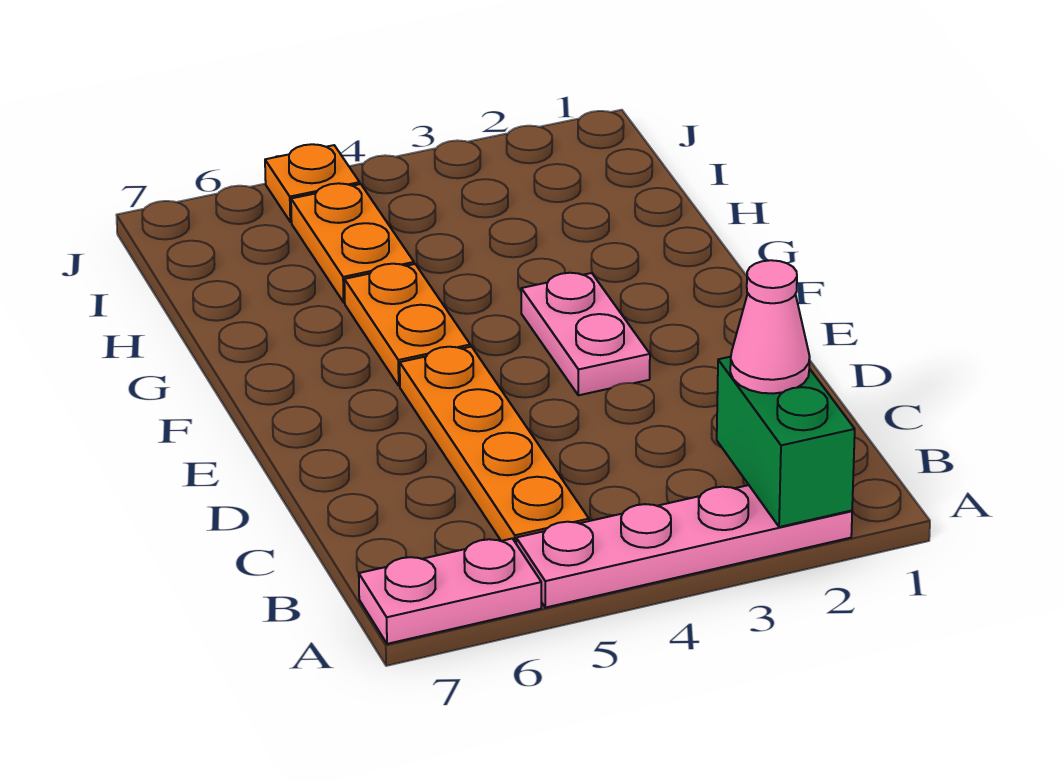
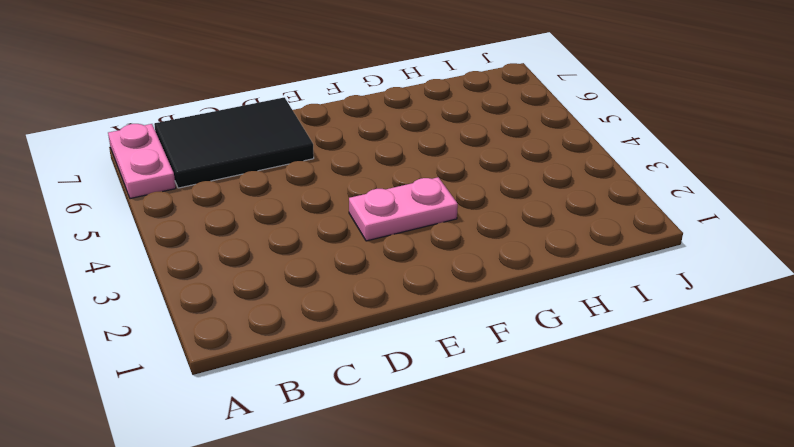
black 2x3 tile [154,97,314,188] -> none
none -> pink 1x4 plate [516,485,852,608]
none -> orange 1x4 plate [400,347,589,543]

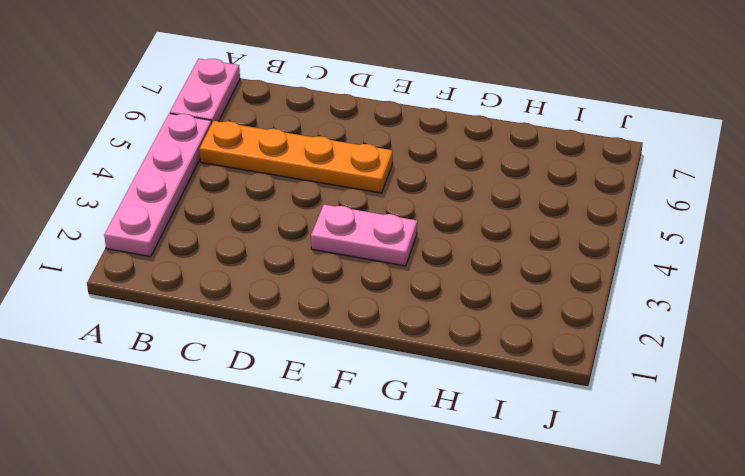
none -> orange 1x2 plate [344,264,470,386]
none -> orange 1x2 plate [291,183,414,302]

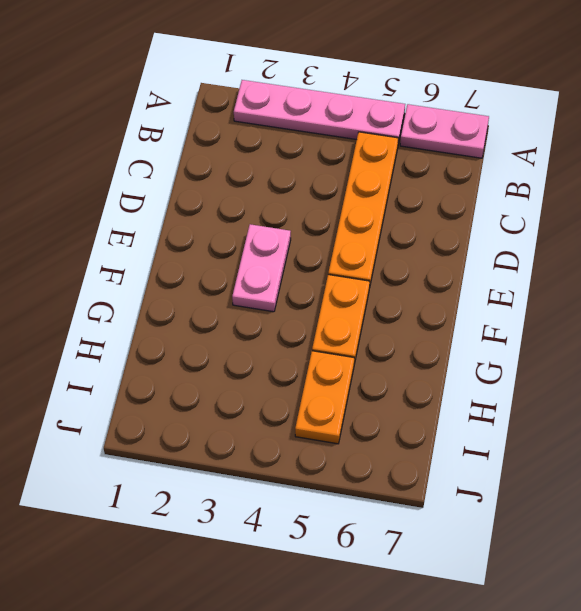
none -> orange 1x1 plate [265,144,360,222]
none -> green 1x2 brick [717,357,855,527]

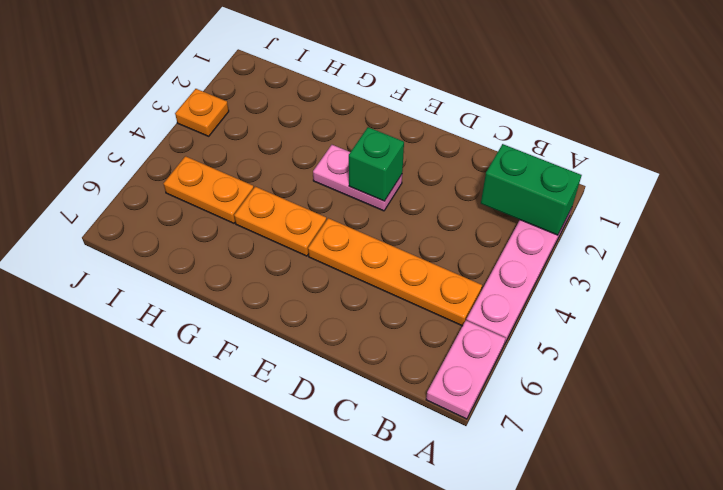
green 1x1 brick [349,127,404,201] -> none
orange 1x1 plate [175,89,229,136] -> orange 1x1 plate moved to [265,144,360,222]
none -> pink 1x1 cone [730,260,810,393]

